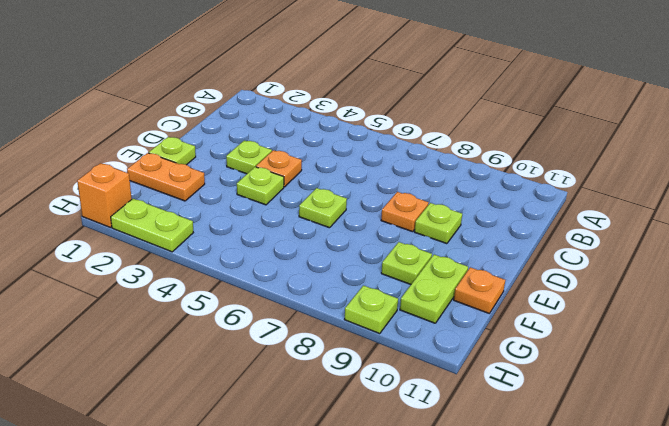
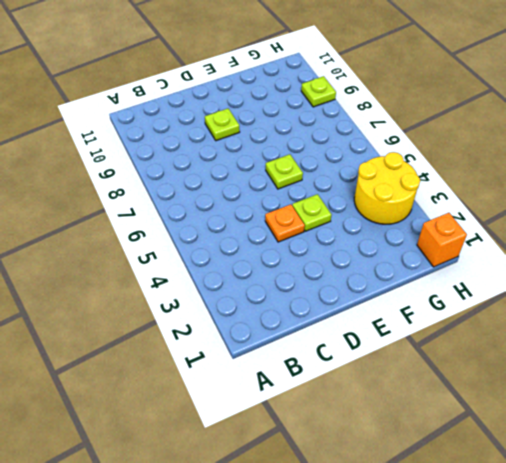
yellow 2x2 round brick [354,152,420,224] -> lime 1x2 plate [111,199,193,252]
none -> lime 1x1 plate [226,140,272,174]
none -> orange 1x1 plate [381,192,429,232]
none -> lime 1x1 plate [149,137,196,165]

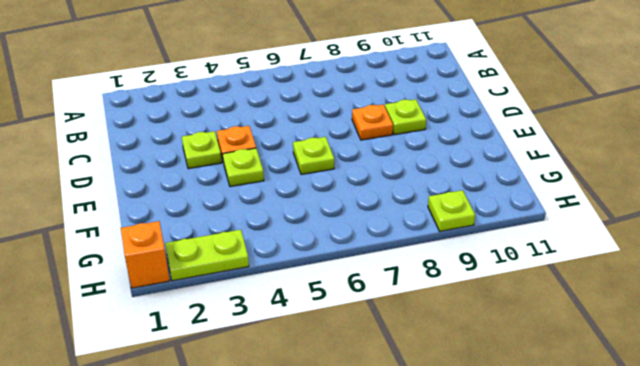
none -> lime 1x1 plate [149,137,196,165]
none -> orange 1x2 plate [127,153,205,201]
none -> lime 1x1 plate [381,242,432,284]

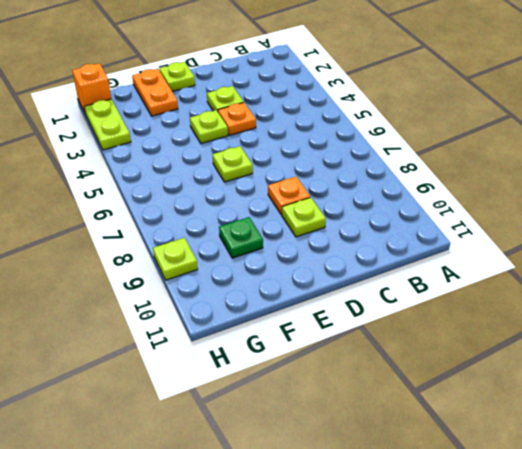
green 1x1 plate [219,217,263,258] -> lime 1x1 plate [381,242,432,284]
none -> lime 1x2 plate [400,255,468,323]
none -> orange 1x1 plate [454,267,505,313]

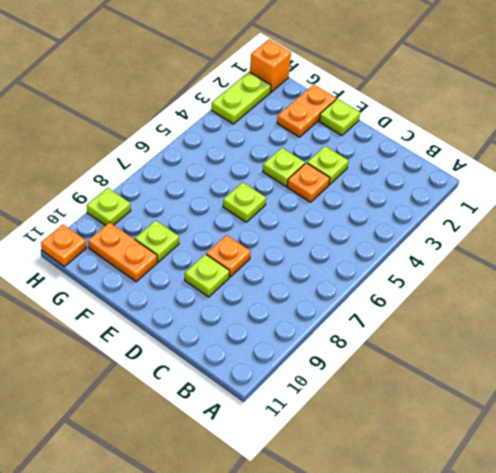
orange 1x2 plate [88,222,157,282] -> lime 1x2 plate [400,255,468,323]
orange 1x1 plate [41,225,86,266] -> orange 1x1 plate moved to [454,267,505,313]

